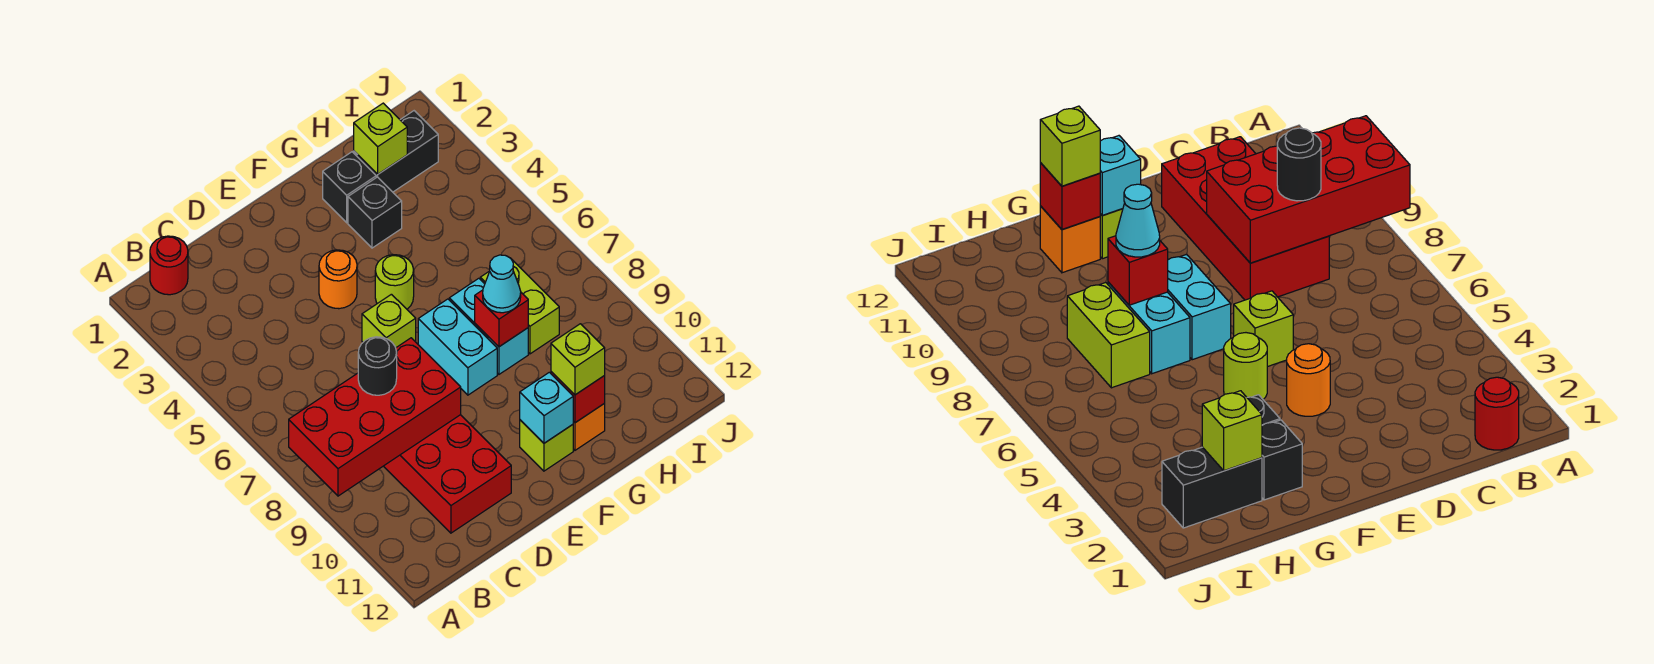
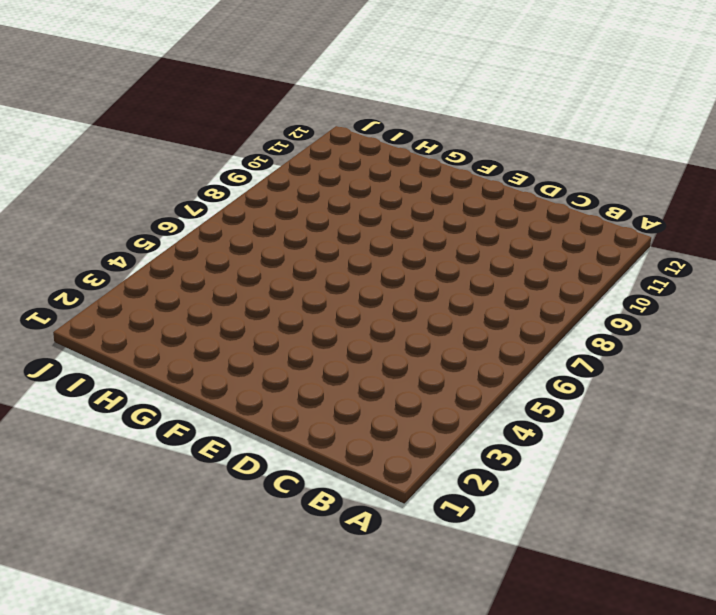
none -> red 1x1 round brick [150,236,188,295]
none -> red 2x4 brick [384,415,511,533]
none -> orange 1x1 round brick [319,250,357,309]

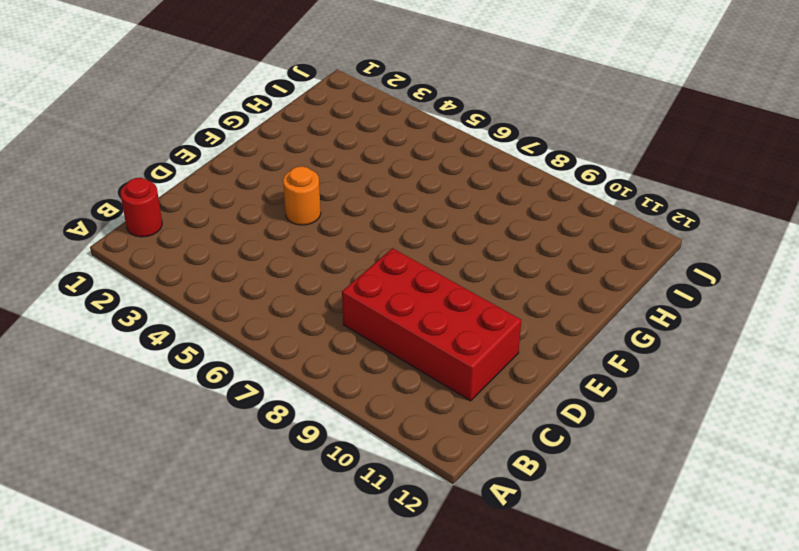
none -> lime 1x1 brick [362,294,416,348]
none -> lime 1x1 round brick [375,255,414,309]
none -> cyan 1x2 brick [418,299,497,395]

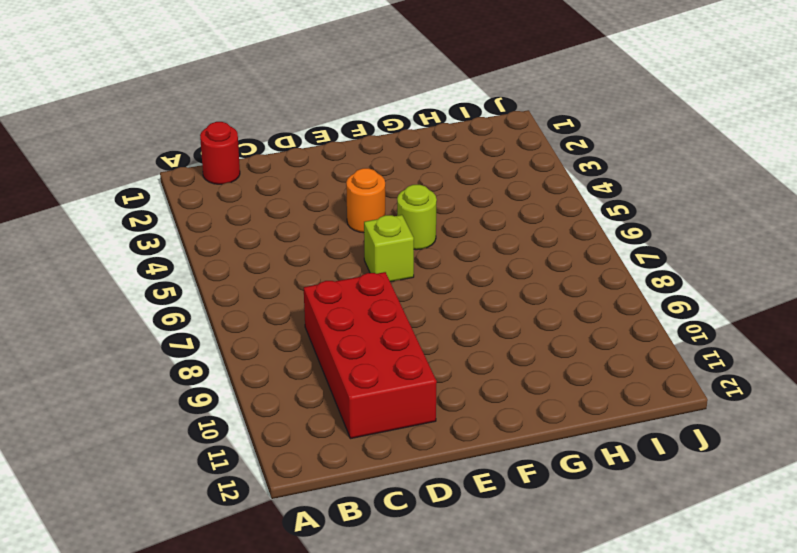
none -> cyan 1x2 brick [418,299,497,395]
none -> lime 1x1 brick [520,420,573,471]
none -> black 1x1 brick [323,152,376,223]

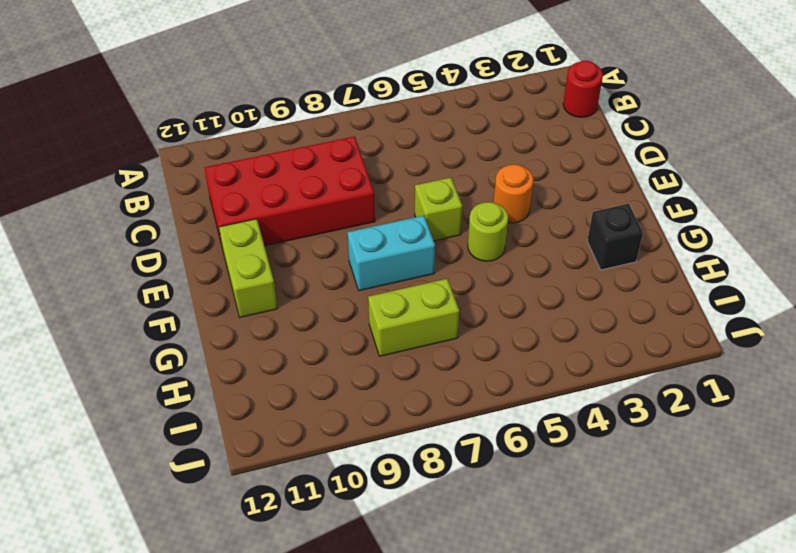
lime 1x2 brick [219,219,278,317] -> lime 1x1 brick [520,420,573,471]
none -> black 1x1 brick [348,177,402,248]
none -> cyan 1x2 brick [449,278,528,374]
none -> orange 1x1 brick [573,403,605,450]

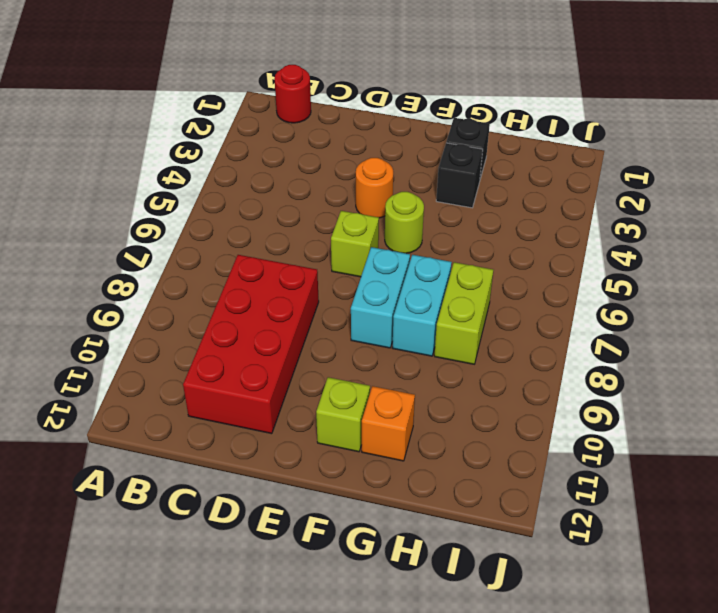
none -> black 1x2 brick [354,111,438,192]
none -> red 2x4 brick [289,338,461,496]
none -> cyan 1x1 brick [520,372,573,443]

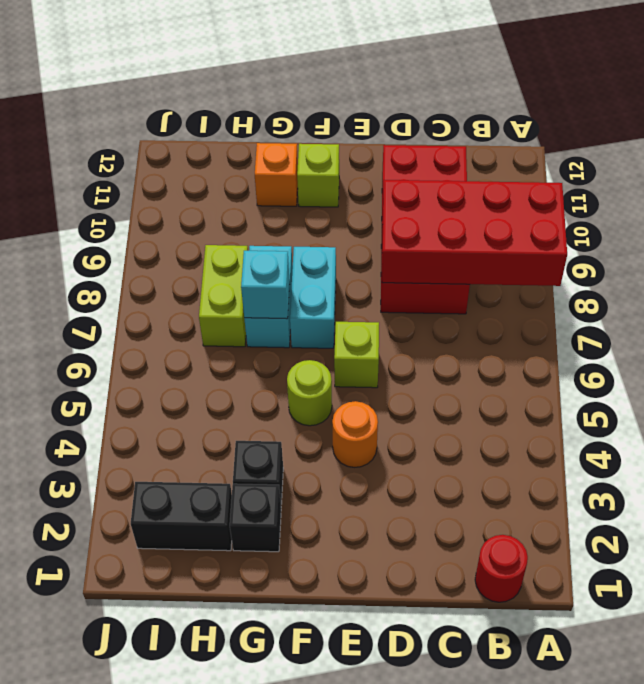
cyan 1x1 brick [241,251,290,319] -> cyan 1x1 brick moved to [520,372,573,443]
none -> red 1x1 brick [475,290,528,347]
none -> red 1x1 brick [551,372,605,423]
none -> lime 1x1 brick [354,103,407,174]

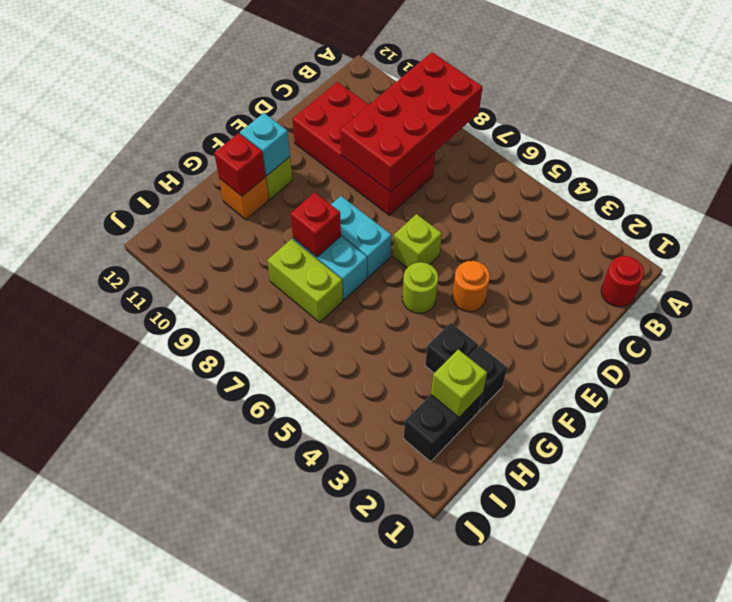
none -> black 1x1 round brick [358,337,397,395]
none -> cyan 1x1 cone [483,255,521,313]
none -> lime 1x1 brick [551,324,605,395]

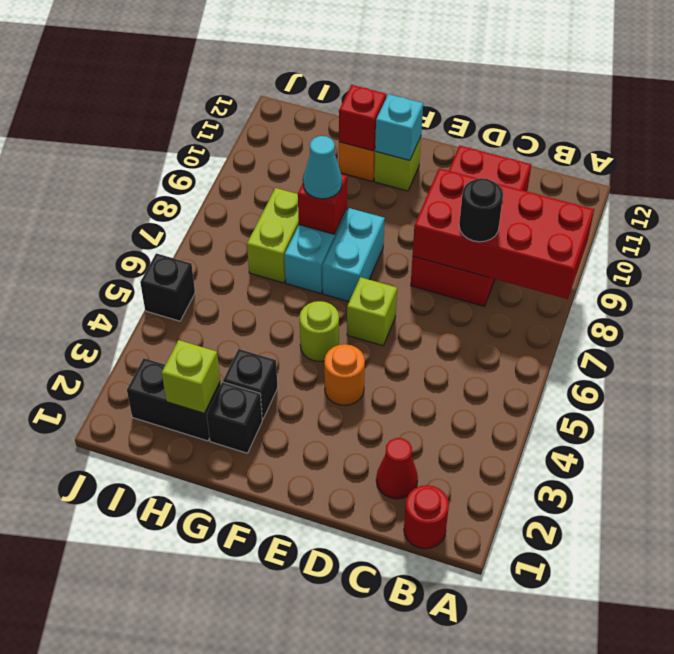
red 1x1 cone [376,438,418,499] -> none
black 1x1 brick [140,253,195,321] -> none
none -> lime 1x1 brick [551,324,605,395]

